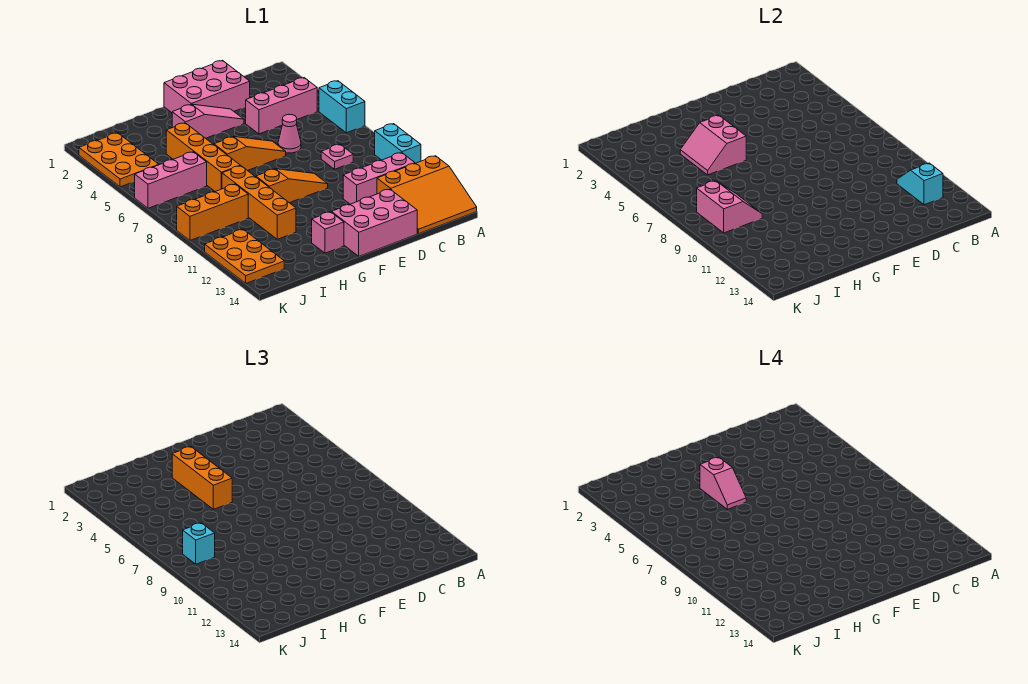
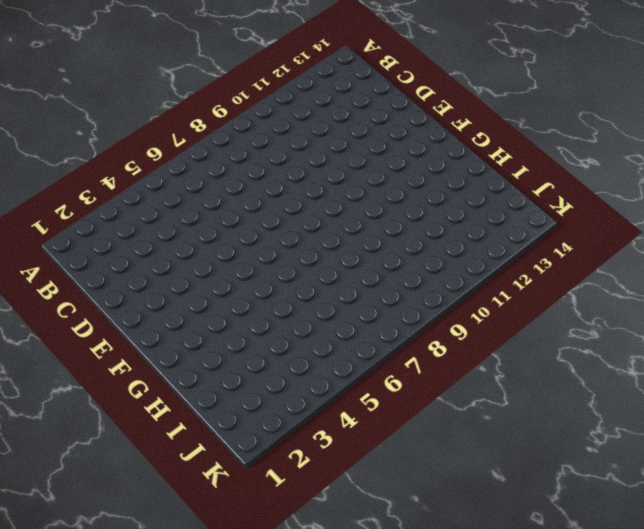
none -> cyan 1x2 brick [319,81,365,133]
none -> cyan 1x2 brick [375,124,421,163]
none -> orange 3x3 slope [377,156,477,234]

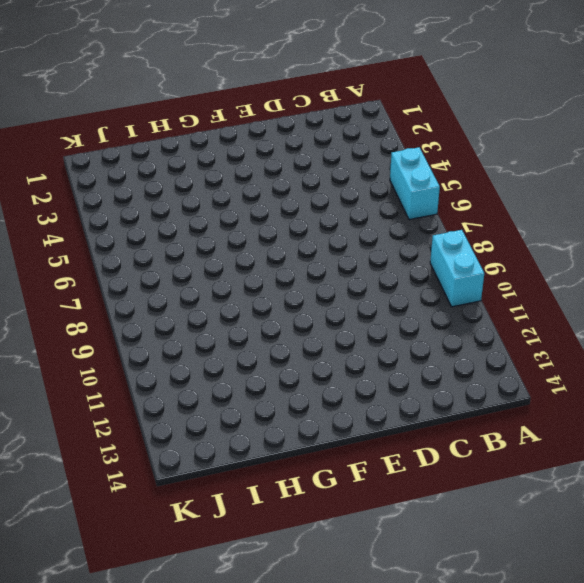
none -> orange 3x3 slope [377,156,477,234]
none -> pink 1x3 brick [246,78,317,134]
none -> pink 1x3 brick [343,153,415,204]

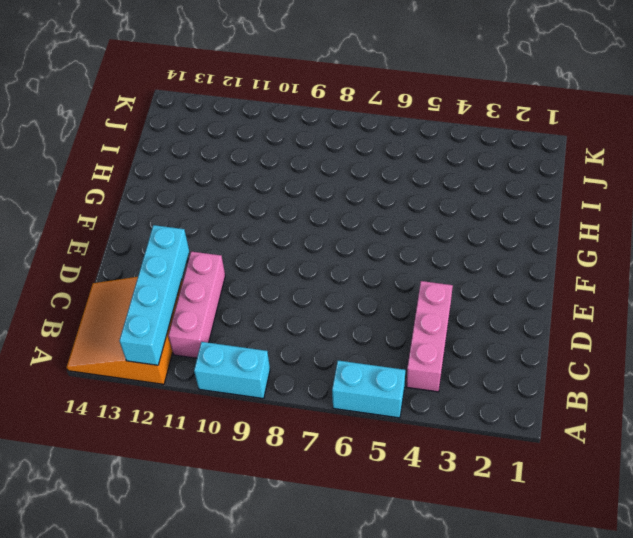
cyan 1x4 brick [119,225,189,365] -> cyan 1x2 slope [897,163,943,205]
none -> pink 1x1 plate [321,144,353,169]
none -> pink 2x3 brick [164,60,250,113]
none -> pink 1x1 cone [278,115,301,153]

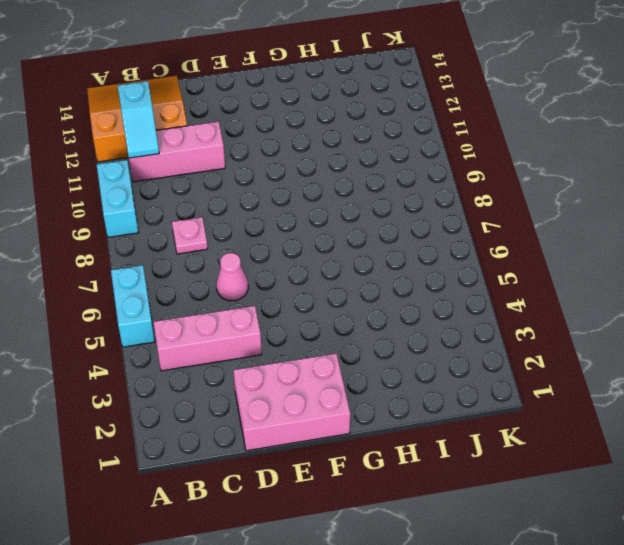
none -> pink 2x3 brick [332,189,417,256]
none -> pink 1x3 slope [172,104,244,138]
none -> orange 1x3 slope [214,137,286,171]

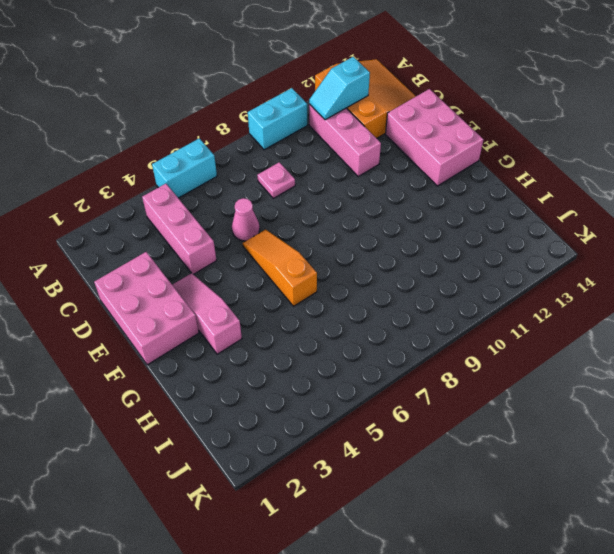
none -> orange 1x3 slope [256,169,328,203]
none -> pink 1x1 brick [312,212,344,253]
none -> orange 1x4 brick [166,123,240,191]

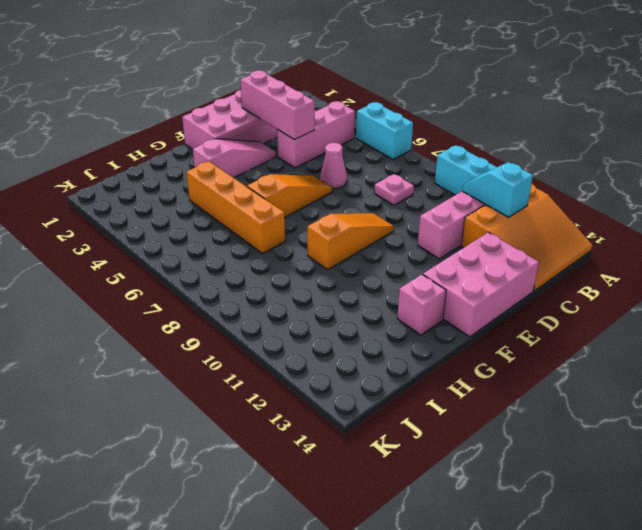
pink 1x3 brick [240,70,315,140] -> pink 1x3 brick turned to [135,152,207,208]
none -> orange 1x4 brick [222,166,296,239]
none -> orange 1x3 brick [177,184,248,240]
none -> orange 2x3 plate [79,133,159,187]

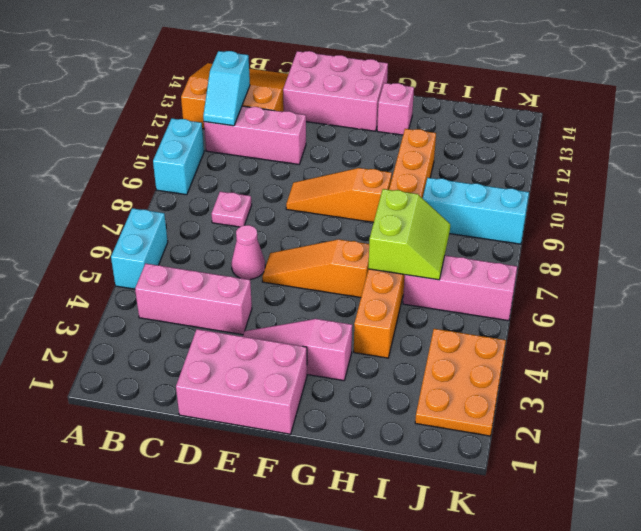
lime 2x2 slope [368,189,450,280] -> none
cyan 1x3 brick [423,178,529,244] -> orange 1x3 brick [177,184,248,240]
none -> orange 2x3 plate [205,229,284,283]
none -> pink 2x2 slope [680,115,746,175]
none -> pink 2x2 slope [697,181,762,233]

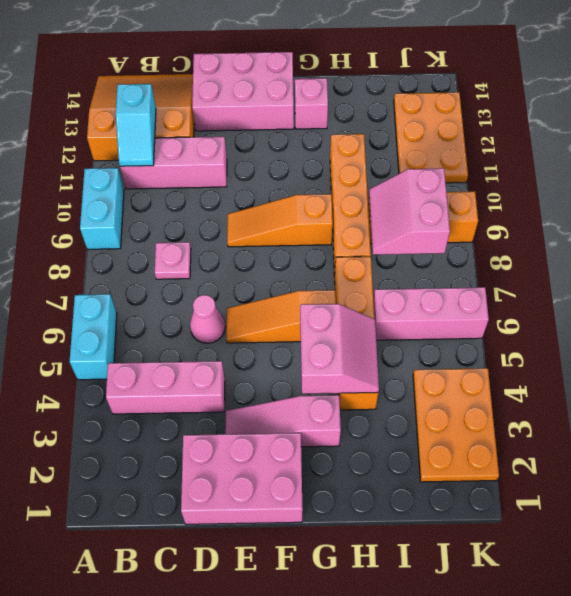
none -> orange 1x3 brick [172,447,232,509]
none -> cyan 1x1 brick [183,523,215,564]
none -> pink 1x2 slope [700,457,746,509]

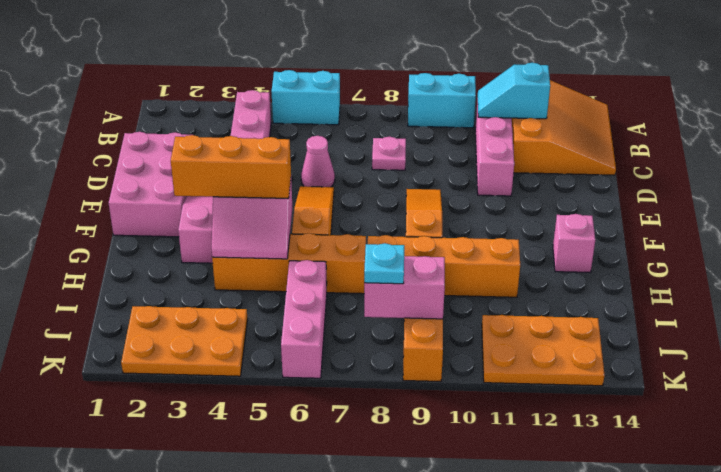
cyan 1x1 plate [364,243,404,284] -> cyan 1x1 brick [183,523,215,564]
none -> pink 2x3 brick [332,189,417,256]
none -> pink 1x2 slope [700,457,746,509]

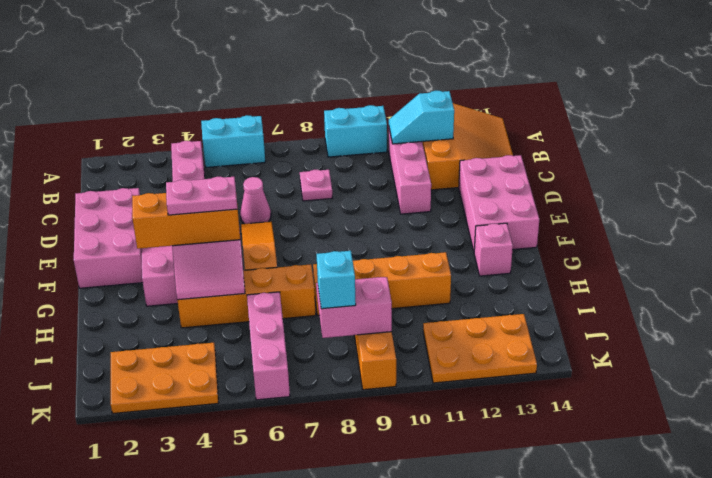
pink 1x2 plate [166,177,237,215] -> pink 1x2 slope [700,457,746,509]
none -> orange 1x3 slope [256,169,328,203]

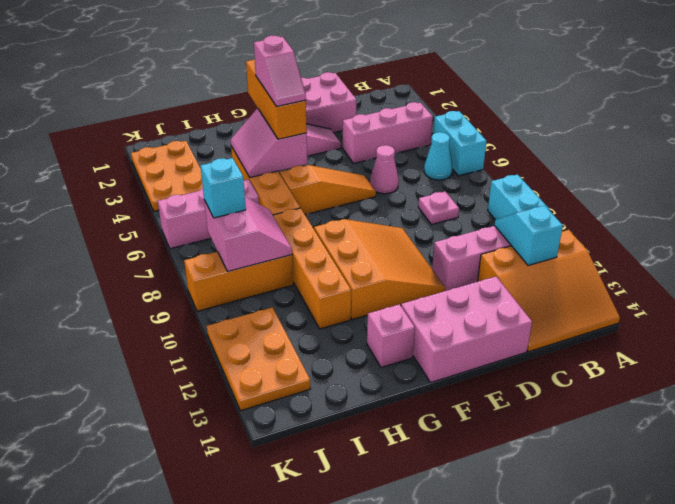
cyan 1x1 cone [424,132,452,180] -> none
orange 3x3 slope [314,219,445,319] -> orange 1x3 slope [256,169,328,203]

